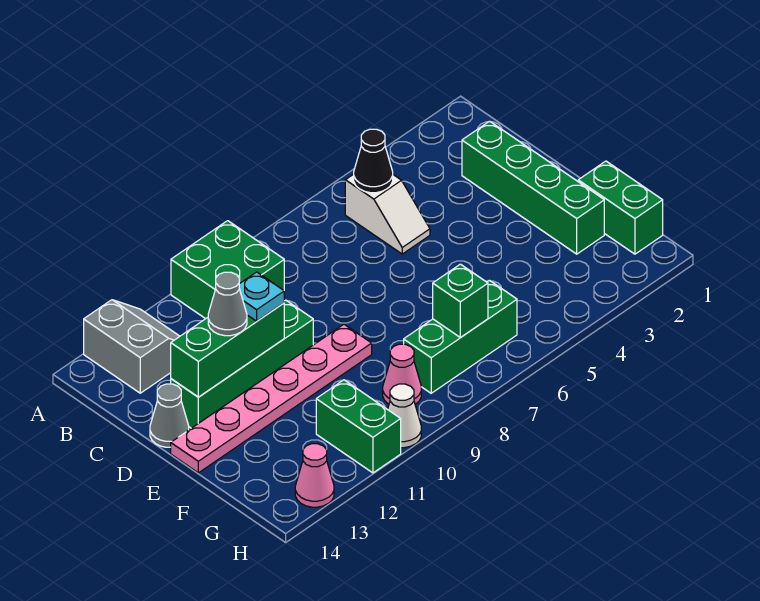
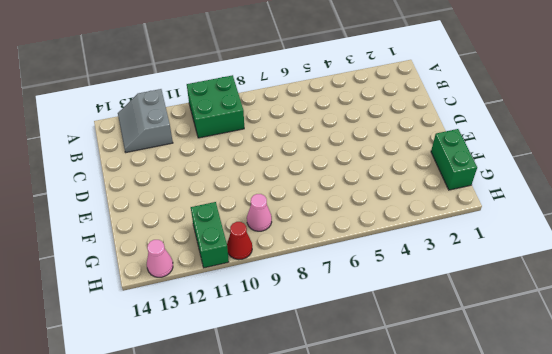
grey 2x2 slope [118,89,173,152] -> grey 2x2 slope turned to [84,300,180,393]
red 1x1 cone [227,222,252,260] -> white 1x1 cone [388,384,421,448]
none -> white 1x2 slope [345,174,430,254]
none -> green 1x4 brick [462,121,604,254]
none -> green 1x4 brick [171,300,313,428]

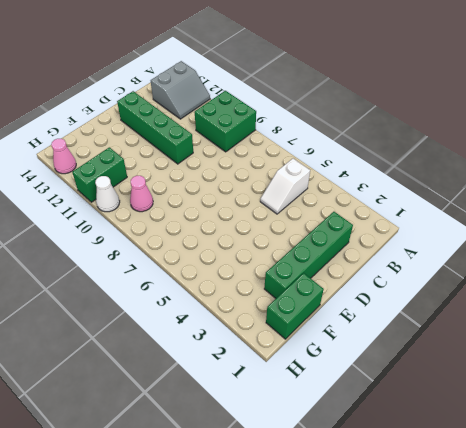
none -> grey 1x1 cone [150,384,189,447]
none -> pink 1x6 plate [171,324,372,473]
none -> green 1x3 brick [404,280,517,393]

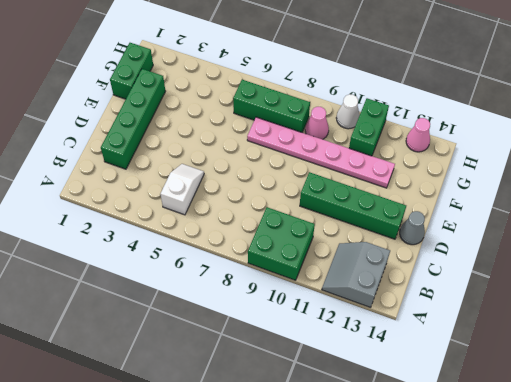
pink 1x6 plate [247,117,395,188] -> pink 1x6 plate moved to [171,324,372,473]
none -> black 1x1 cone [354,129,393,193]
none -> green 1x3 brick [171,303,284,397]
none -> green 1x1 brick [433,264,488,338]

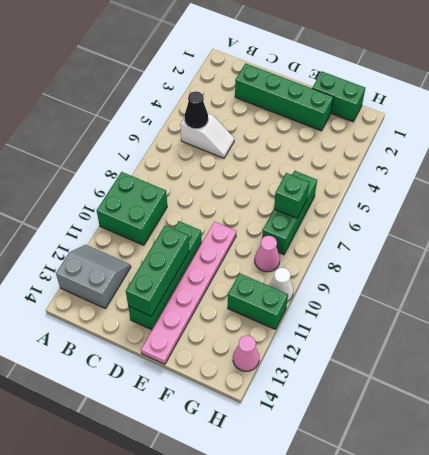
none -> grey 1x1 cone [150,384,189,447]
none -> cyan 1x1 plate [239,272,284,321]
none -> grey 1x1 cone [208,272,247,336]

